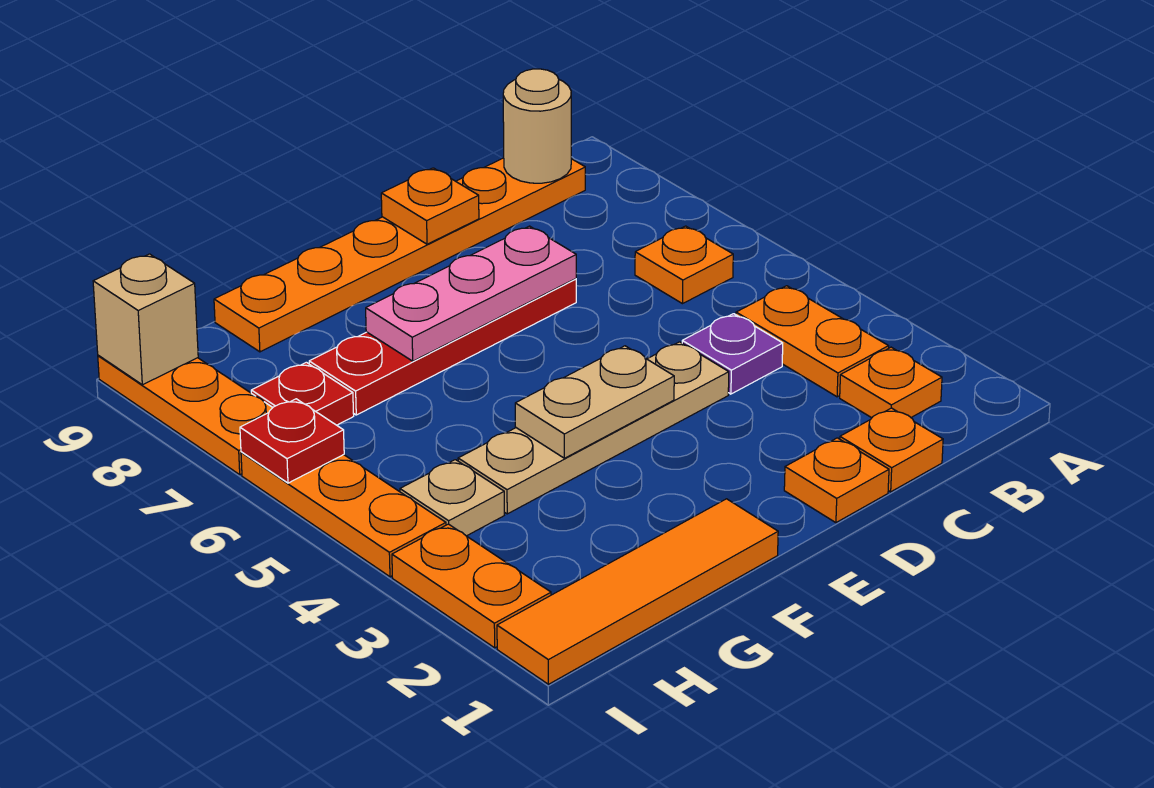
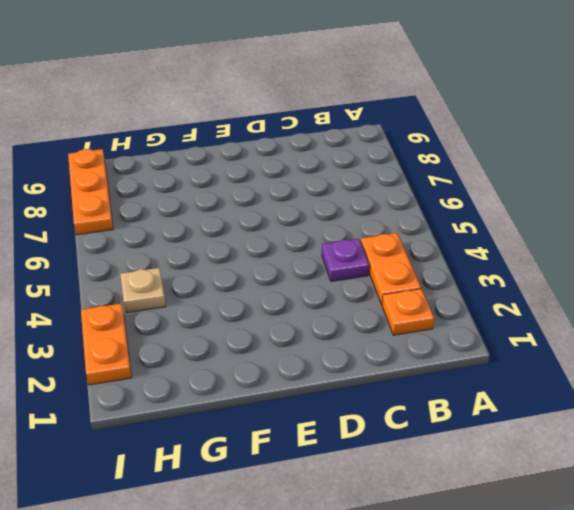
none -> orange 1x1 plate [635,226,733,304]
none -> orange 1x6 plate [214,158,585,352]
none -> orange 1x1 plate [840,408,943,492]

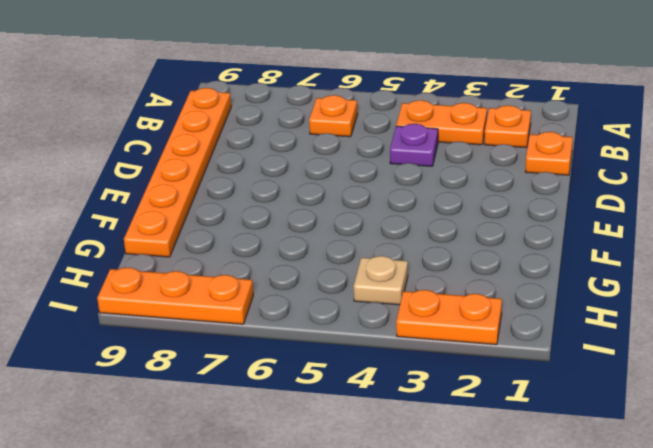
none -> orange 1x1 plate [784,438,889,523]
none -> tan 1x4 plate [458,342,729,514]
none -> red 1x4 plate [309,279,576,415]

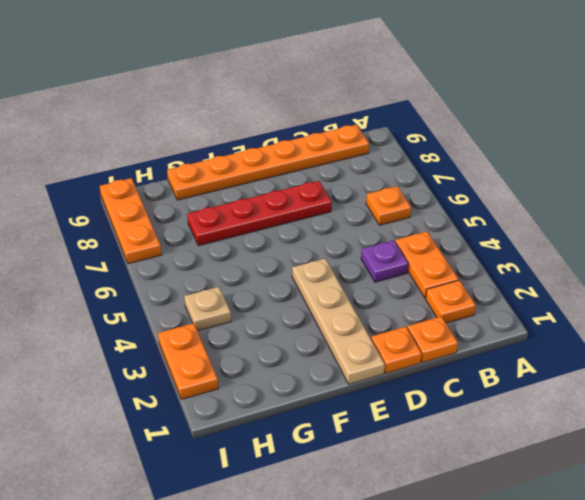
tan 1x4 plate [292,258,385,384] -> tan 1x4 plate turned to [458,342,729,514]
none -> orange 1x4 tile [497,499,778,684]
none -> red 1x1 plate [251,362,354,425]
none -> orange 1x3 plate [241,452,446,577]

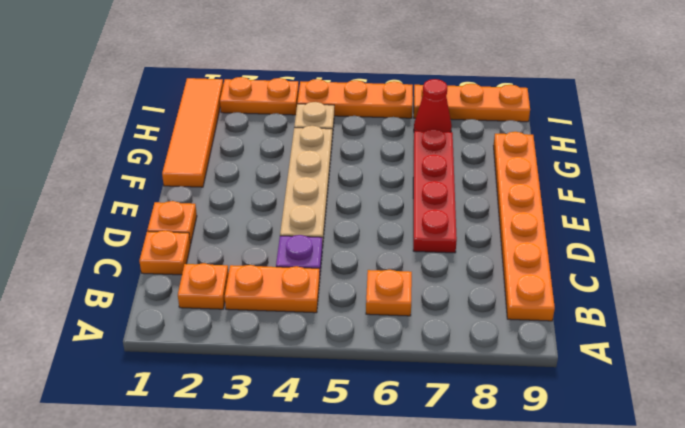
red 1x1 cone [414,79,452,132] -> red 1x1 plate [251,362,354,425]
none -> tan 1x1 round brick [503,69,571,183]
none -> pink 1x3 plate [366,226,576,361]
none -> orange 1x1 plate [381,168,479,244]

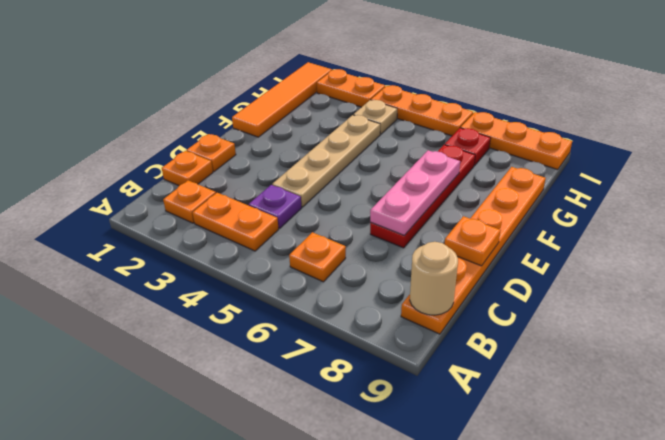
none -> tan 1x2 plate [515,346,674,458]
none -> red 1x1 plate [240,399,344,483]
none -> tan 1x1 brick [93,254,198,385]

